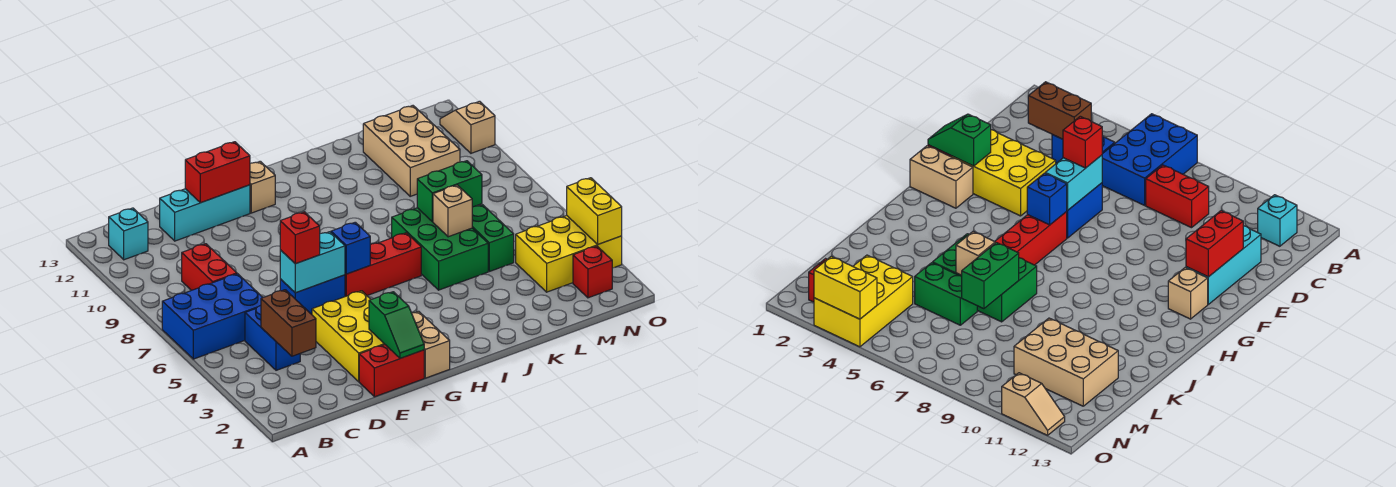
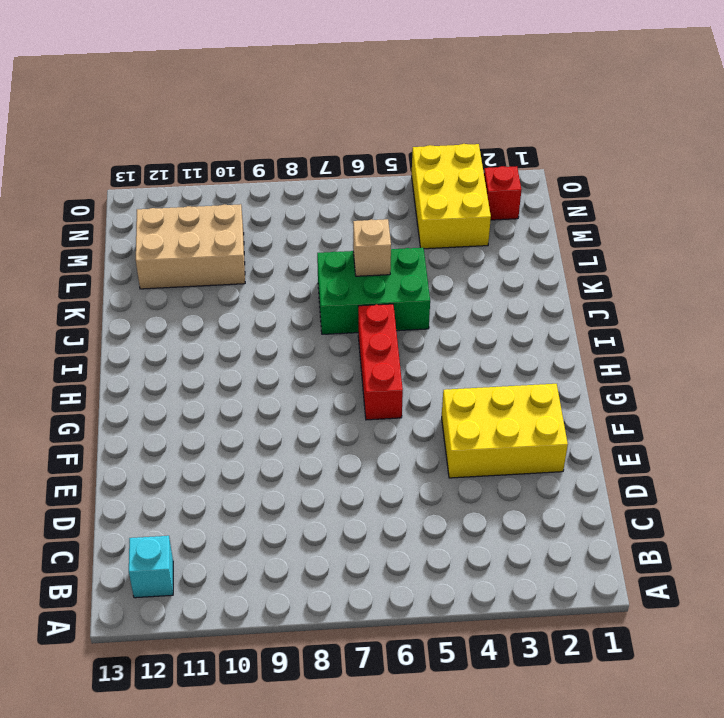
none -> blue 2x3 brick [162,274,263,359]
none -> blue 1x2 brick [245,305,300,370]
none -> red 1x2 brick [182,244,237,291]

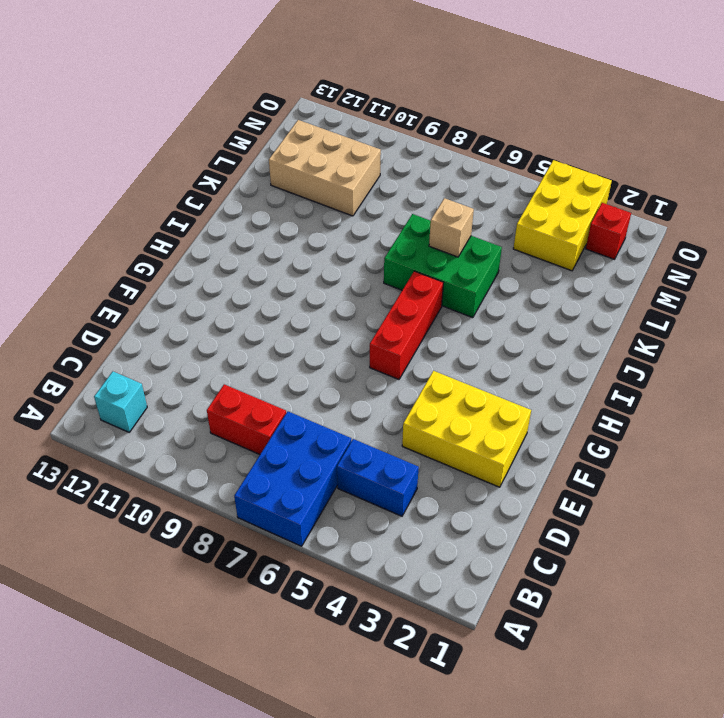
none -> cyan 1x3 brick [160,185,250,241]
none -> red 1x2 brick [359,345,424,397]
none -> blue 1x2 brick [280,275,345,314]

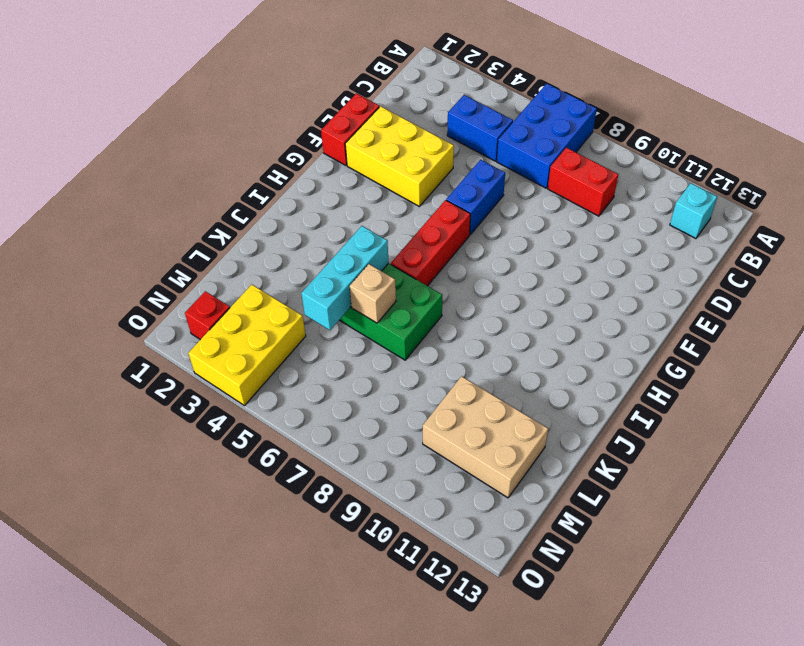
cyan 1x3 brick [301,226,389,330] -> cyan 1x3 brick moved to [160,185,250,241]
none -> tan 1x2 brick [412,311,450,378]
none -> tan 1x1 brick [250,161,275,213]
none -> green 1x2 brick [472,205,514,271]

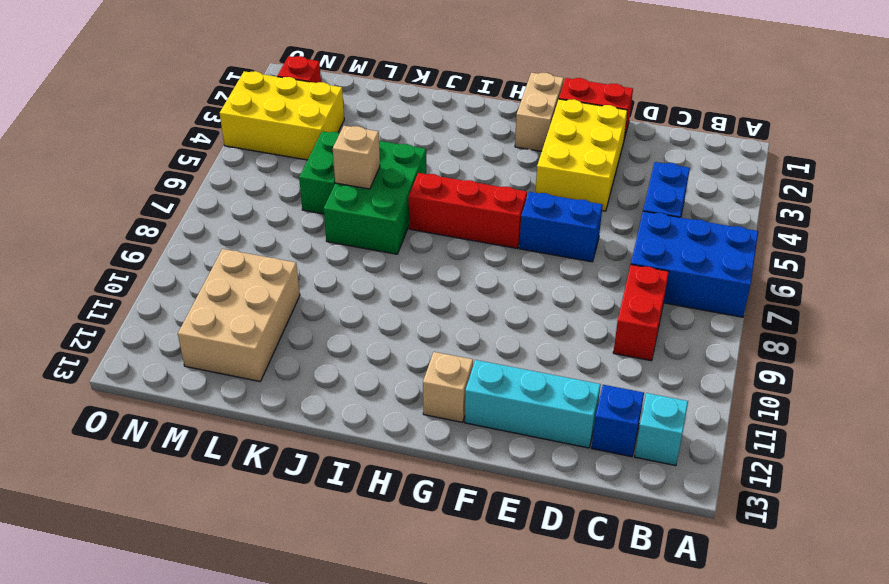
blue 1x1 brick [592,385,644,457] -> blue 1x1 brick moved to [331,222,370,274]
none -> tan 1x2 slope [440,101,495,153]
none -> brown 1x2 brick [261,290,316,356]
none -> cyan 1x2 brick [280,232,345,293]

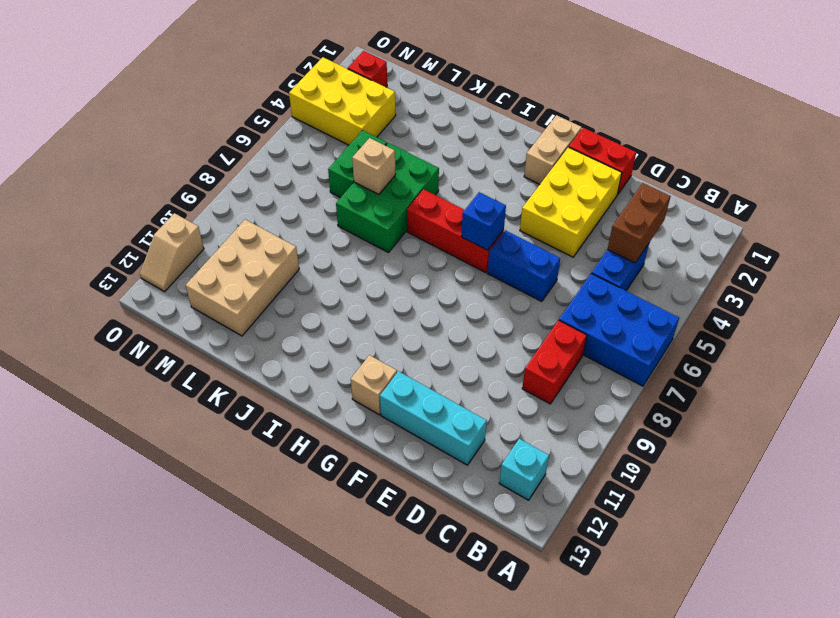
none -> cyan 1x2 brick [280,232,345,293]
none -> red 1x2 brick [185,142,250,203]
none -> green 1x2 slope [369,292,424,358]

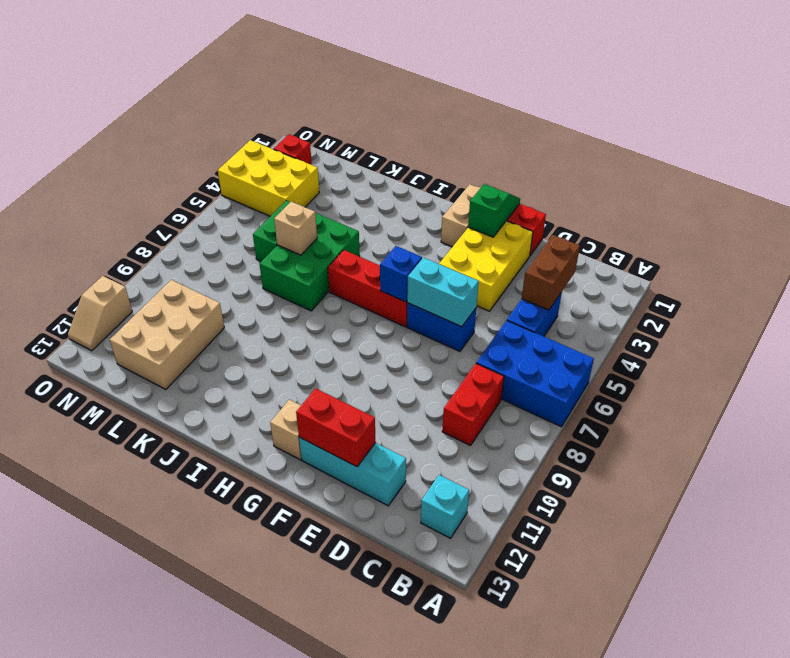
none -> green 1x2 brick [417,161,482,222]
none -> yellow 1x2 brick [567,178,622,244]
none -> red 1x1 brick [280,212,320,264]

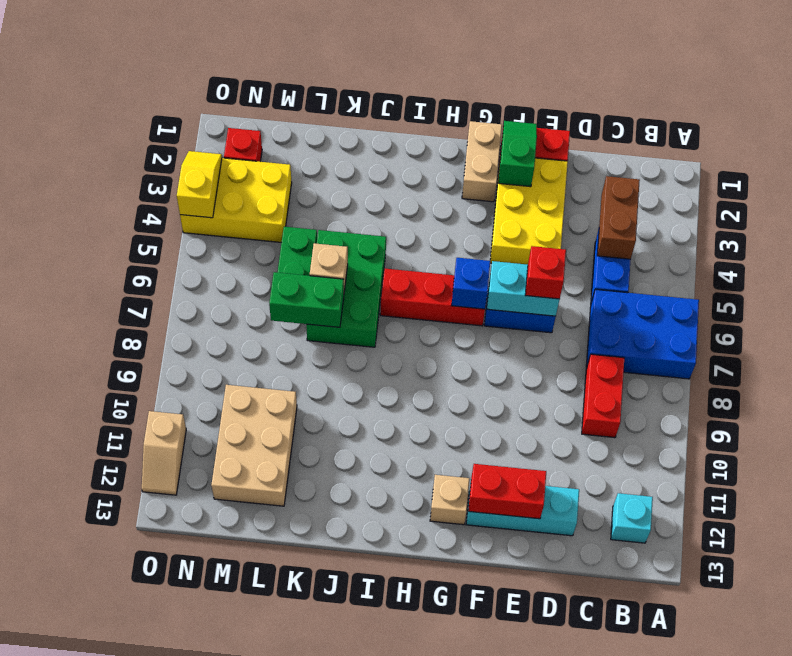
yellow 1x2 slope [177,151,222,218] -> yellow 1x2 brick [567,178,622,244]

